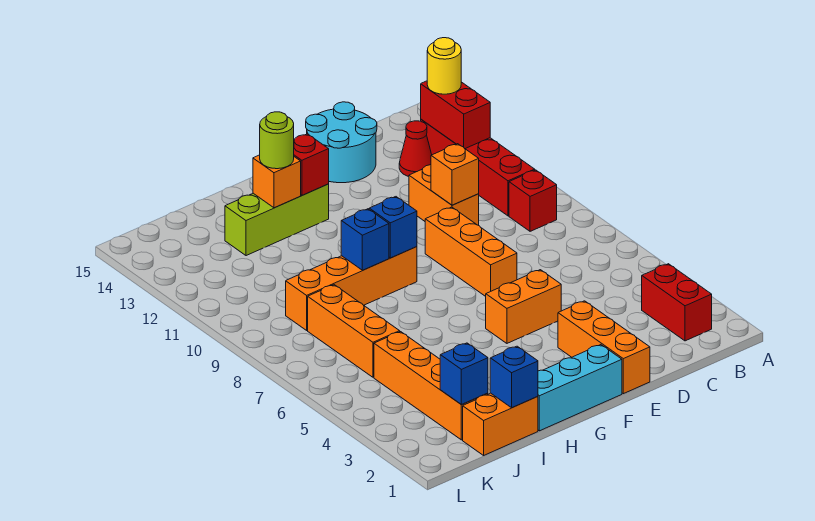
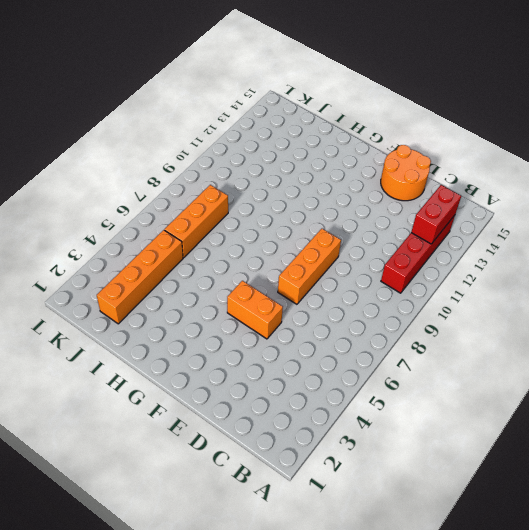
orange 2x2 round brick [381,145,431,201] -> cyan 2x2 round brick [306,102,377,183]
none -> red 1x2 brick [642,264,712,341]
none -> red 1x1 brick [509,170,557,231]
none -> red 1x1 cone [399,121,432,176]

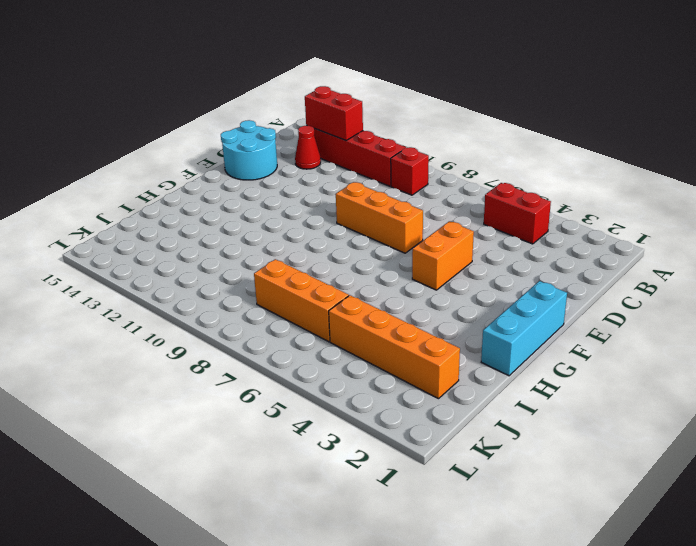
red 1x2 brick [484,183,551,244] -> red 1x2 brick moved to [642,264,712,341]
none -> orange 1x2 brick [409,165,479,225]
none -> orange 1x3 brick [558,301,650,394]
none -> orange 1x4 brick [286,247,417,330]

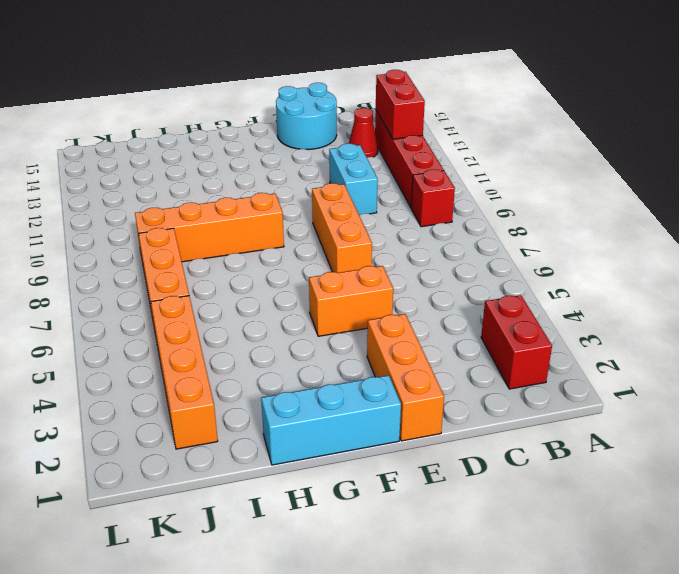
cyan 1x2 brick [329,144,378,215] -> orange 1x2 brick [409,165,479,225]
none -> lime 1x3 brick [225,184,329,256]
none -> orange 1x2 brick [463,393,538,455]
none -> orange 1x1 brick [431,144,479,205]

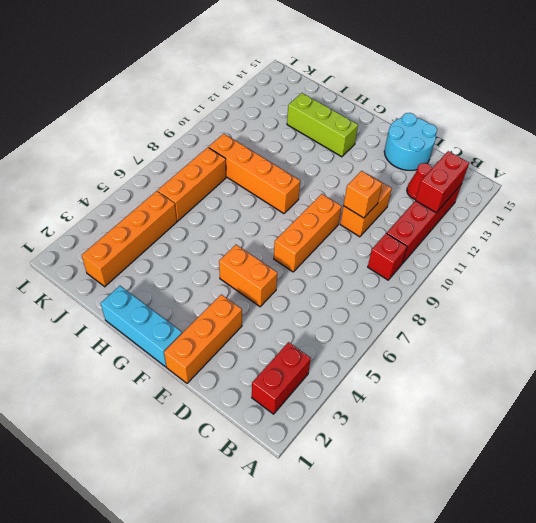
none -> orange 1x2 brick [463,393,538,455]
none -> blue 1x1 brick [369,197,417,258]
none -> red 1x1 brick [294,134,329,195]

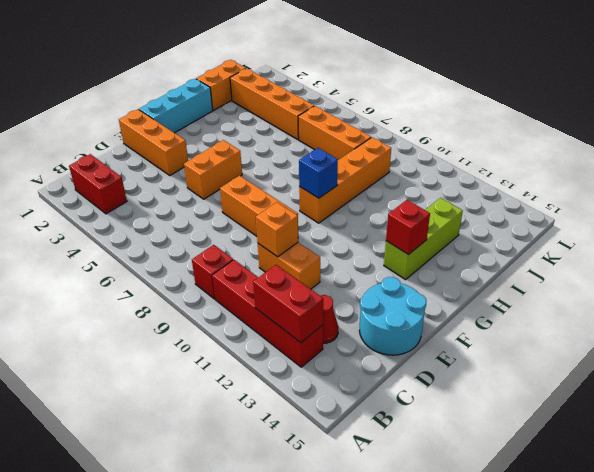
none -> blue 1x1 brick [341,209,389,270]
none -> orange 1x1 brick [253,155,301,208]
none -> blue 1x1 brick [490,346,538,408]

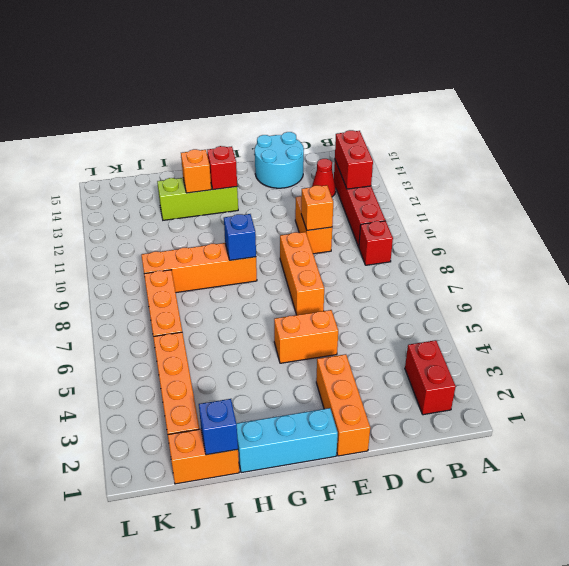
none -> blue 1x1 brick [341,209,389,270]
none -> blue 1x1 brick [440,343,488,405]
none -> yellow 1x1 round brick [427,38,461,94]

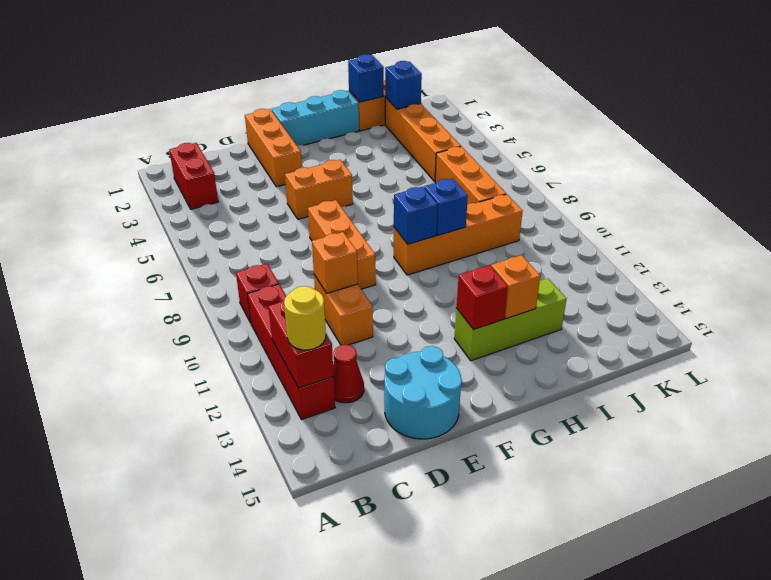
none -> lime 1x1 round brick [260,112,294,169]

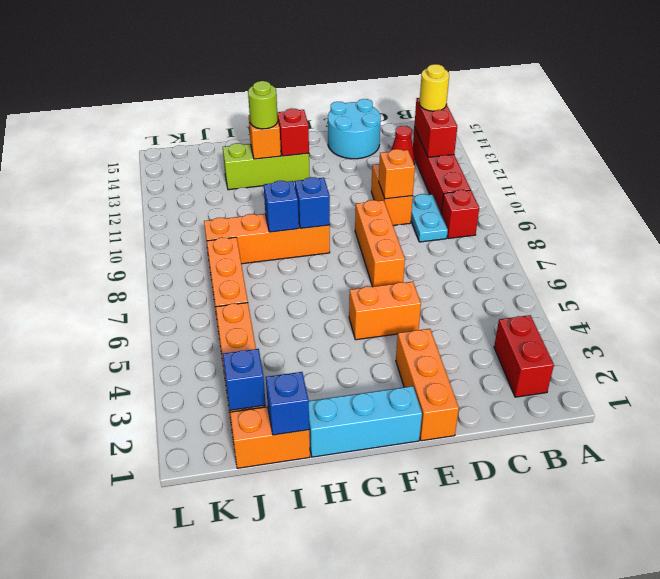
cyan 1x2 plate [411,194,448,242] -> none

